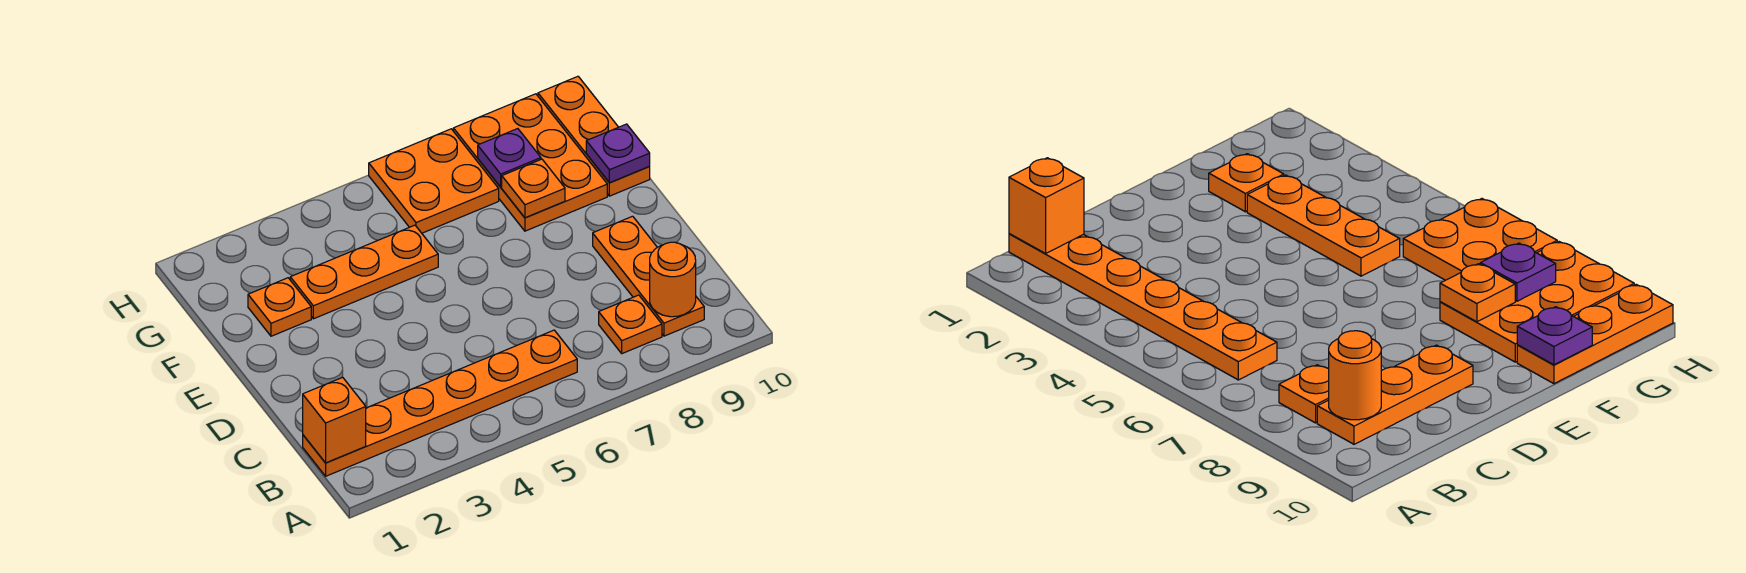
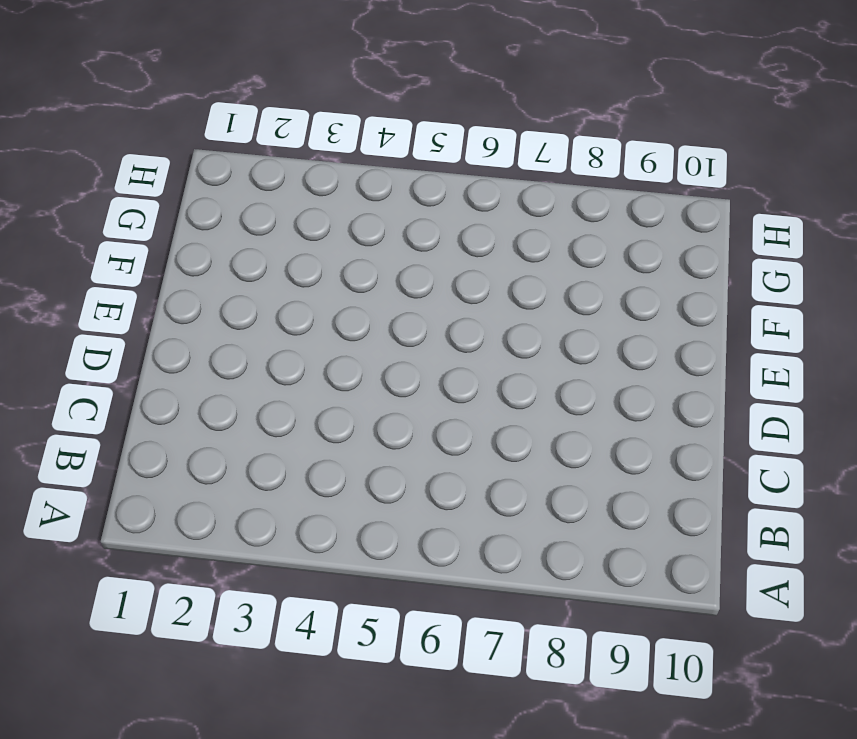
none -> orange 1x6 plate [303,330,577,476]
none -> orange 1x1 plate [599,295,662,354]
none -> orange 1x3 plate [593,216,704,336]

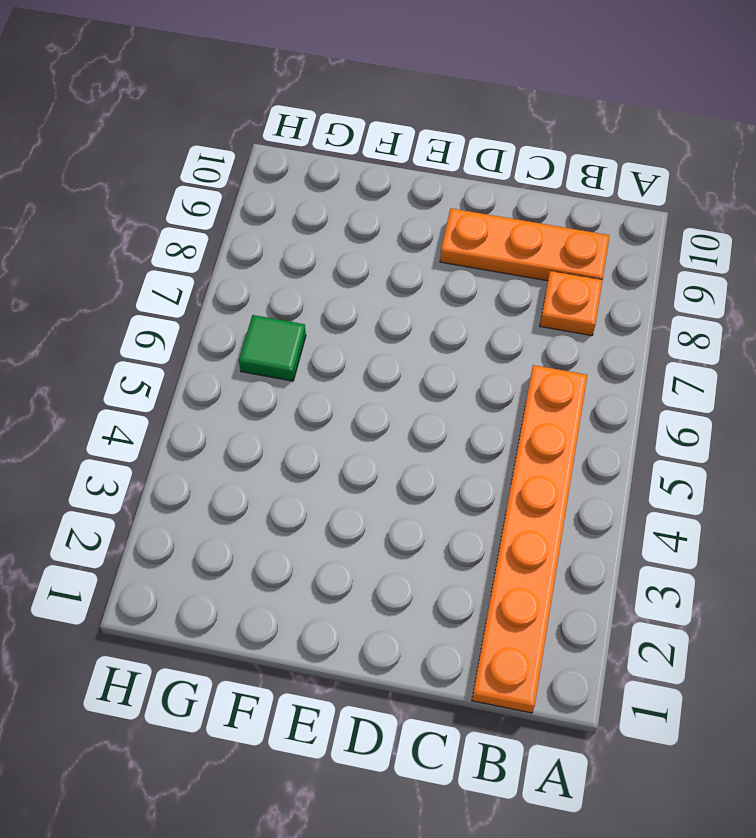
green 1x1 tile [239,315,306,381] -> orange 2x2 plate [369,129,499,233]
none -> orange 1x1 plate [248,278,311,336]
none -> orange 1x3 plate [290,225,438,319]
none -> orange 2x3 plate [453,94,607,231]

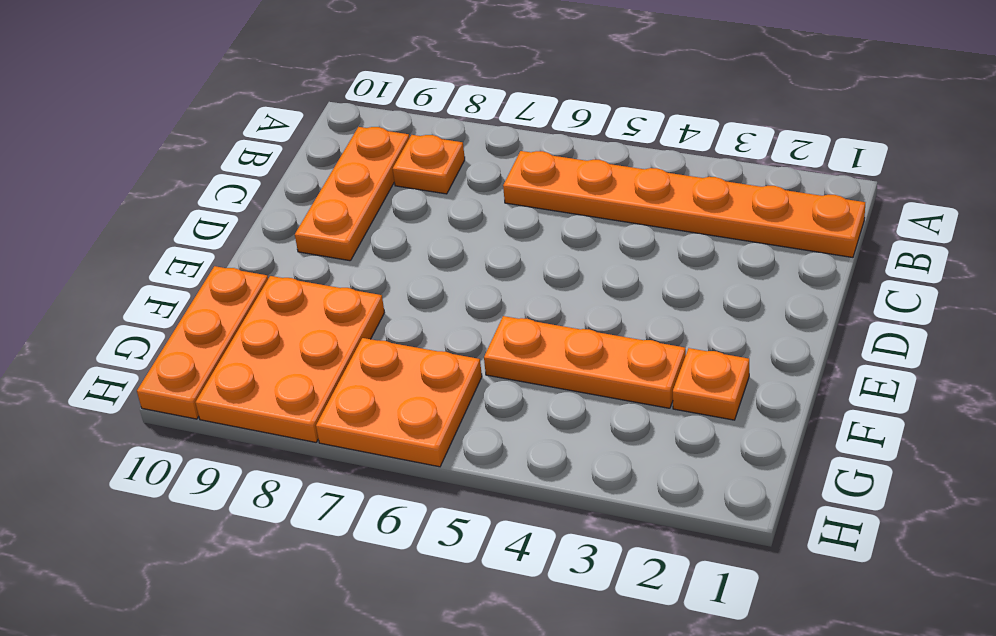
none -> orange 1x1 brick [303,377,366,463]
none -> orange 1x1 round brick [650,242,696,317]
none -> orange 1x1 plate [502,159,565,218]

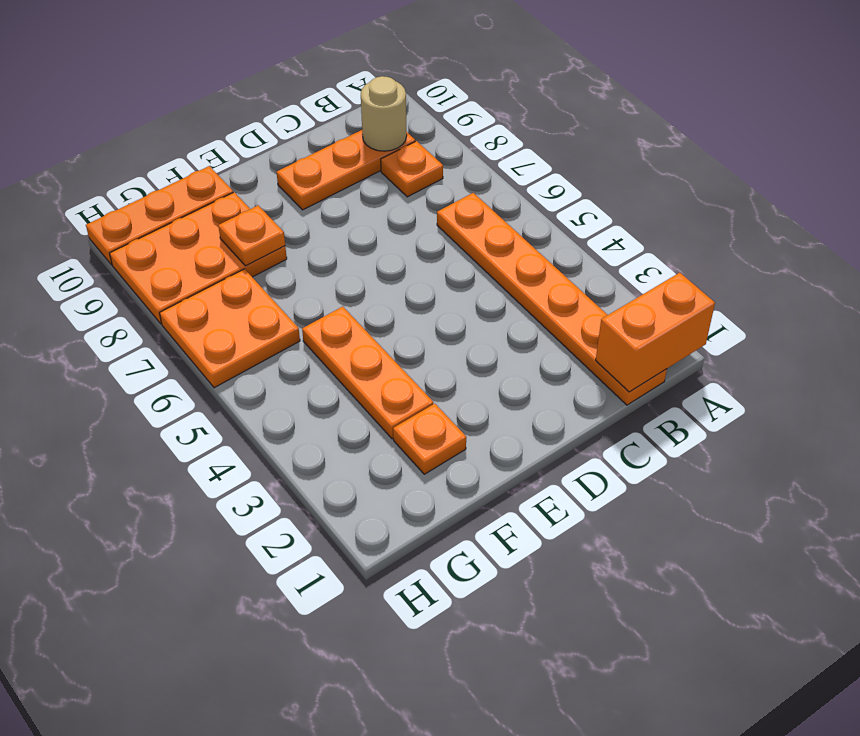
orange 1x2 brick [596,273,715,392] -> orange 1x1 brick [303,377,366,463]
tan 1x1 round brick [361,76,407,151] -> orange 1x1 round brick [650,242,696,317]
none -> purple 1x1 plate [586,124,650,183]
none -> purple 1x1 plate [478,129,541,187]

